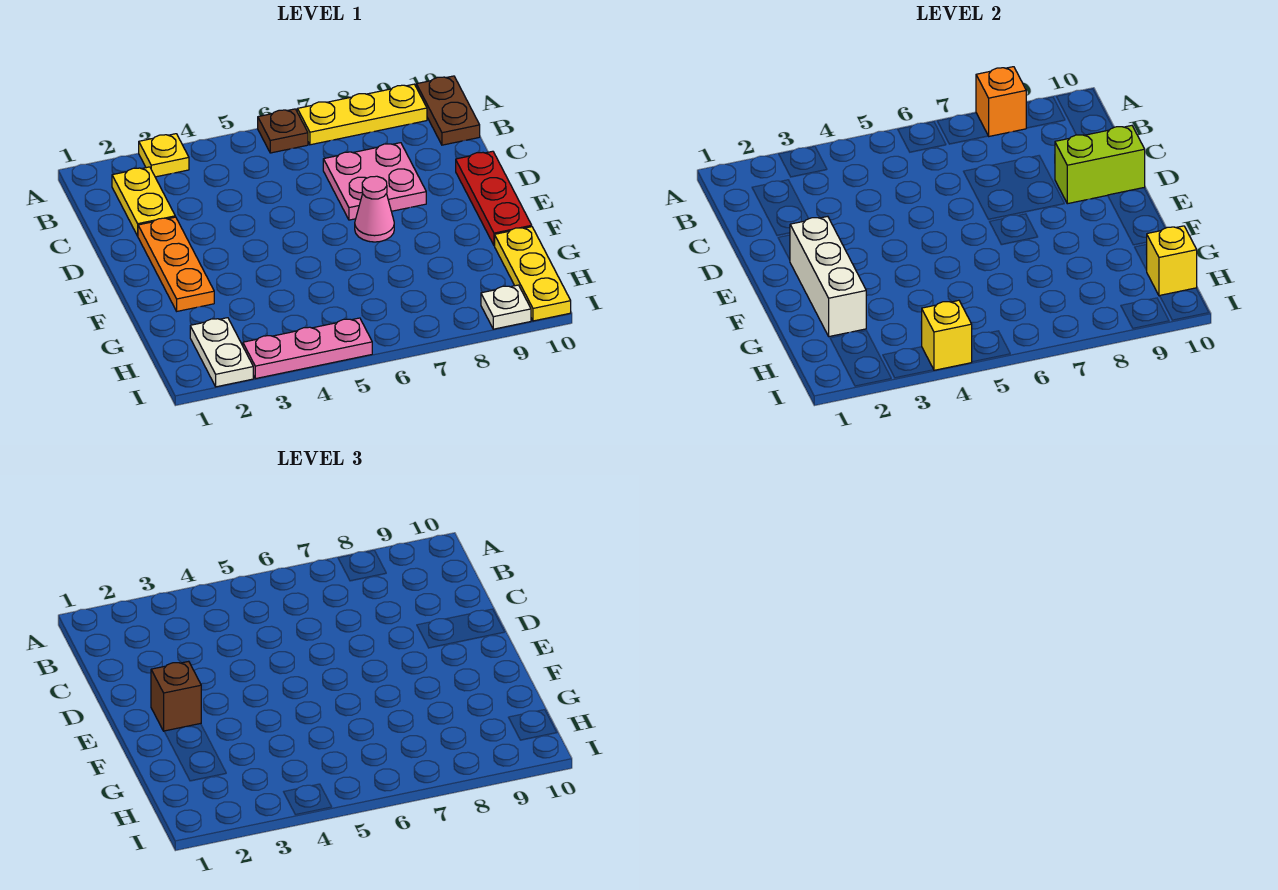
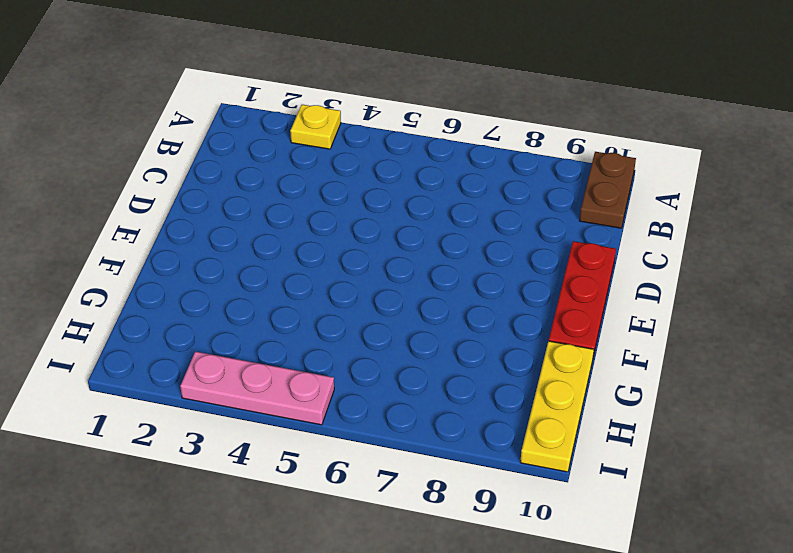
none -> brown 1x1 plate [258,109,308,153]
none -> yellow 1x3 plate [297,84,427,145]
none -> yellow 1x2 plate [112,167,175,236]

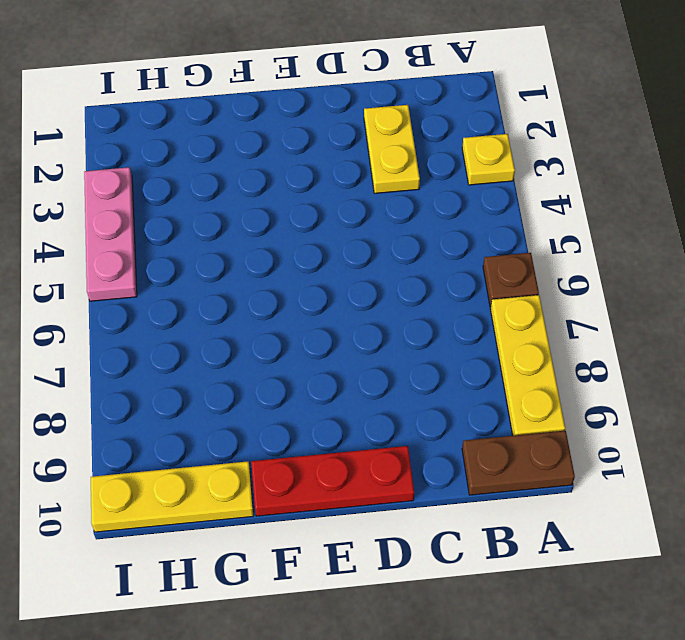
yellow 1x2 plate [364,105,420,193] -> yellow 1x2 plate turned to [112,167,175,236]
none -> pink 2x2 plate [323,143,426,220]
none -> orange 1x3 plate [138,217,214,311]
none -> pink 1x1 cone [355,176,394,242]

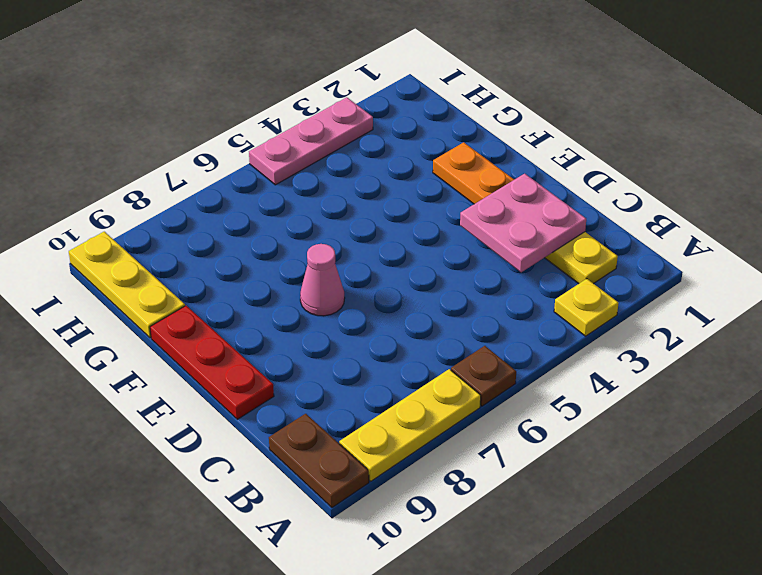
pink 2x2 plate [460,174,586,272] -> pink 2x2 plate moved to [323,143,426,220]
none -> white 1x2 plate [190,318,253,387]
none -> white 1x1 plate [481,285,531,329]
none -> orange 1x1 brick [976,67,1026,136]

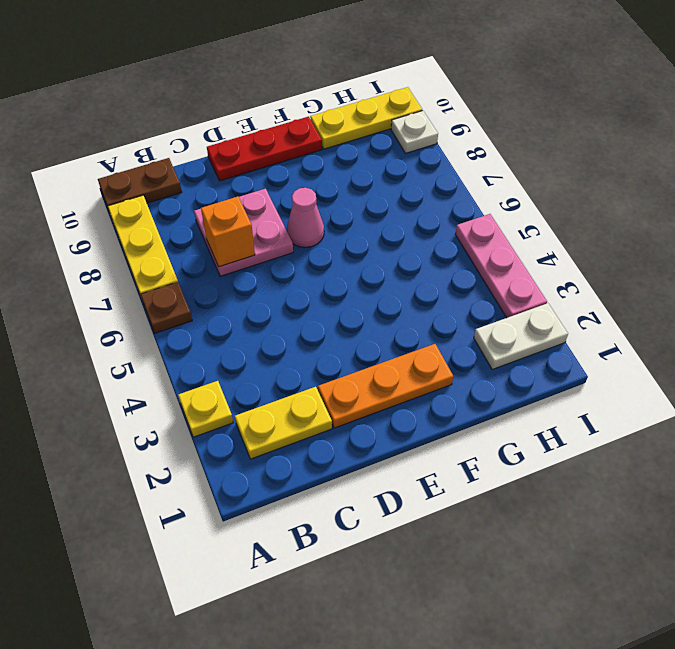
orange 1x1 brick [201,197,255,267] -> orange 1x1 brick moved to [976,67,1026,136]
none -> lime 1x2 brick [1055,126,1145,204]
none -> white 1x3 brick [790,216,866,337]
none -> yellow 1x1 brick [1146,226,1197,296]

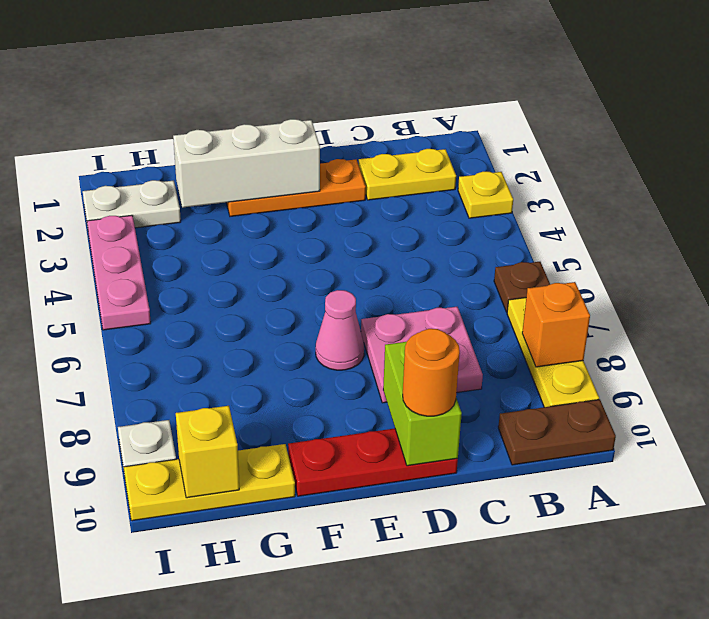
orange 1x1 round brick [403,329,460,416] -> none
none -> yellow 1x1 brick [921,300,972,370]
none -> brown 1x1 brick [151,661,201,731]

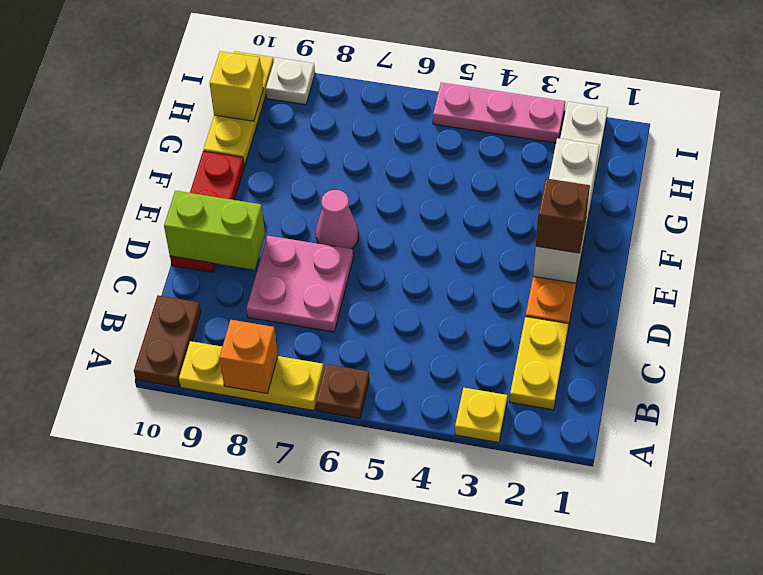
none -> yellow 1x1 brick [921,300,972,370]

